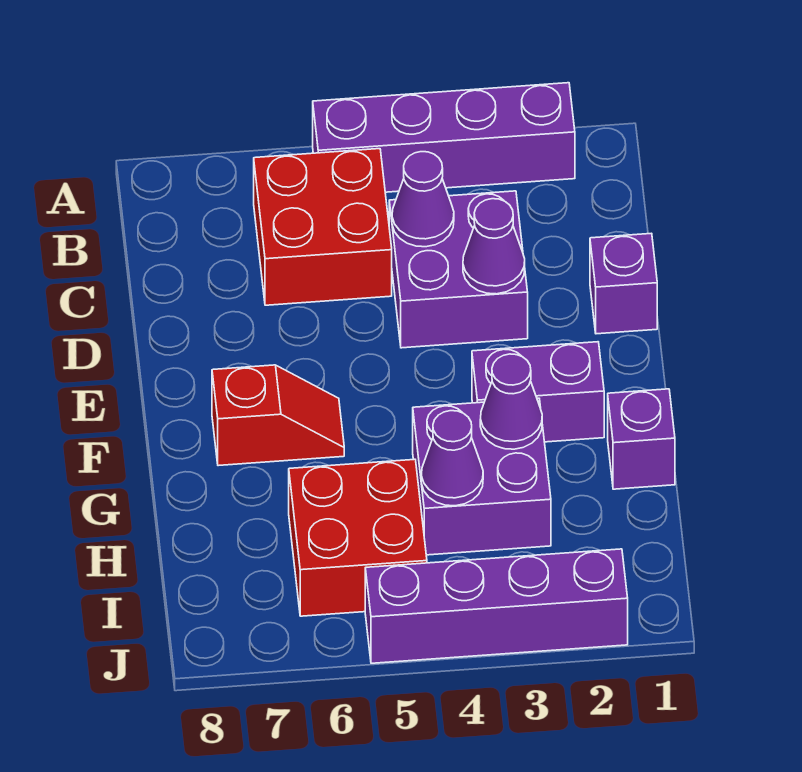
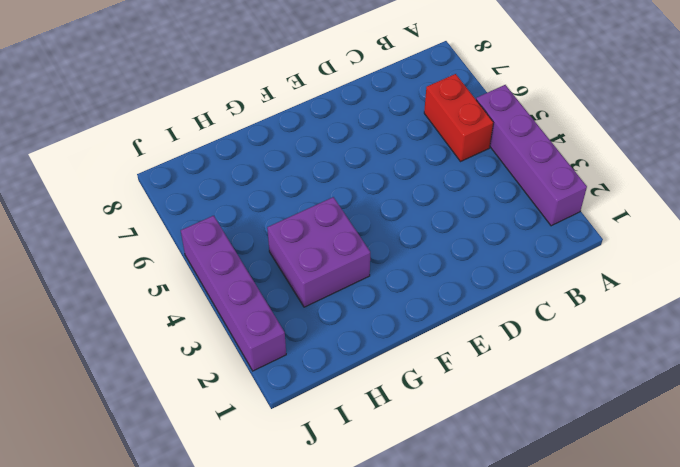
red 1x2 brick [424,74,493,161] -> red 2x2 brick [254,149,392,305]
none -> purple 2x2 brick [389,191,528,348]
none -> purple 1x1 brick [590,233,657,334]
none -> purple 1x2 brick [472,342,604,442]

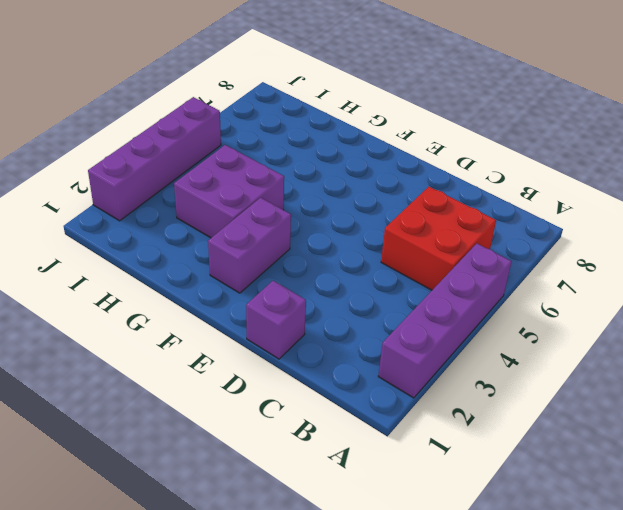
none -> purple 2x2 brick [389,191,528,348]
none -> red 1x2 slope [212,365,344,466]
none -> purple 1x1 brick [608,389,675,489]

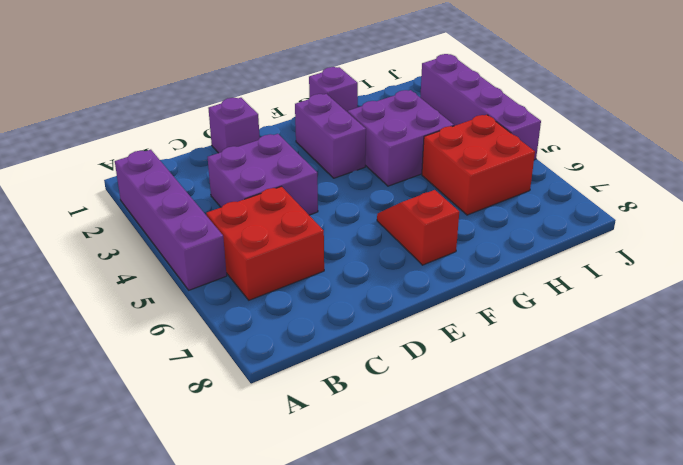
none -> purple 1x1 cone [392,152,454,247]
none -> purple 1x1 cone [463,199,525,294]
none -> purple 1x1 cone [480,354,542,449]

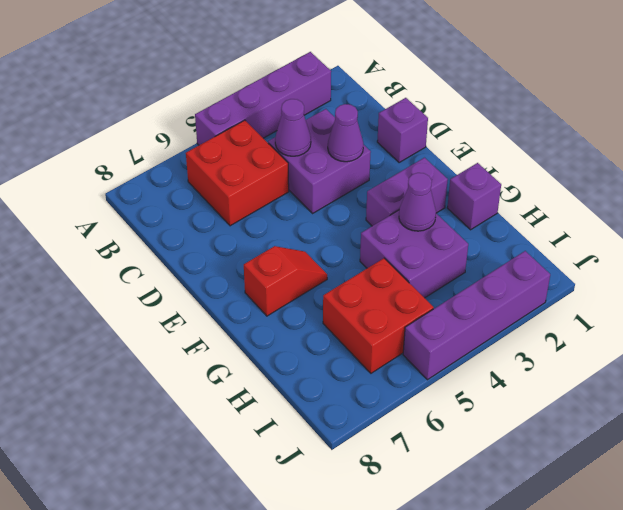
none -> purple 1x1 cone [421,411,483,506]

